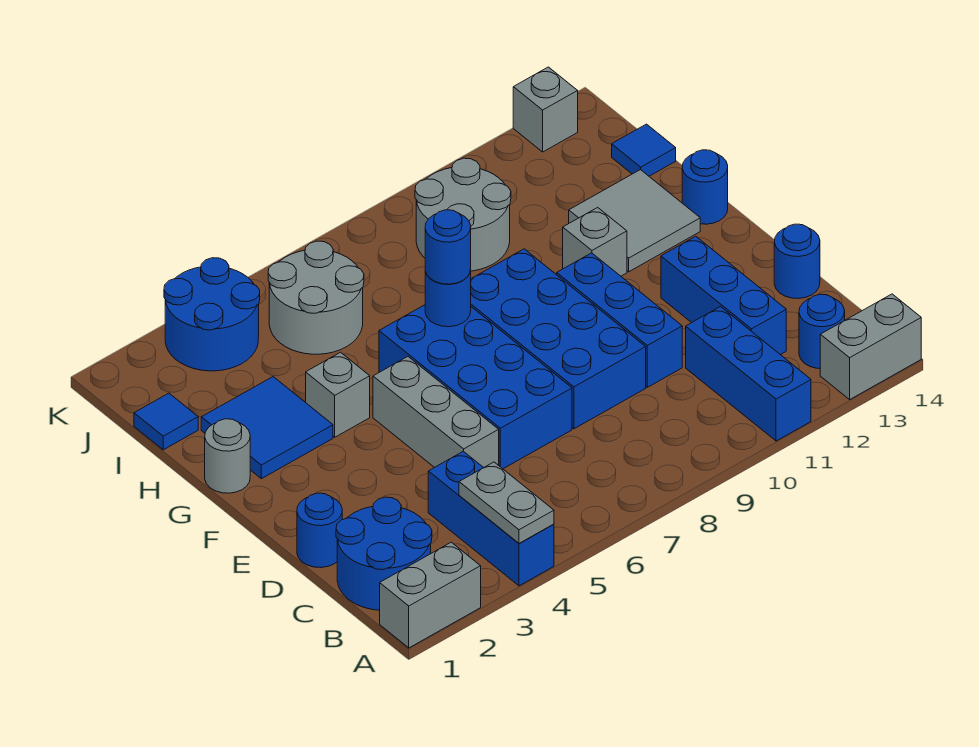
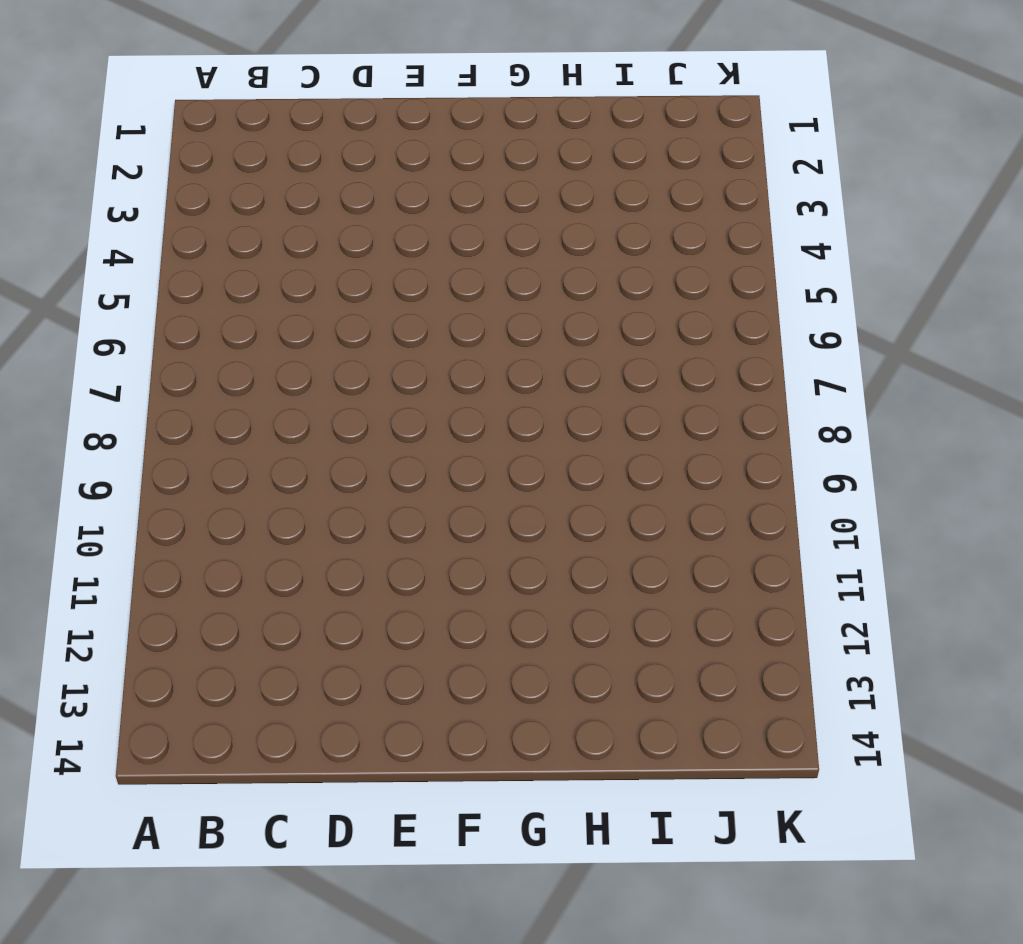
none -> grey 1x2 brick [380,542,481,648]
none -> blue 1x3 brick [428,451,554,586]
none -> blue 1x3 brick [686,307,811,441]

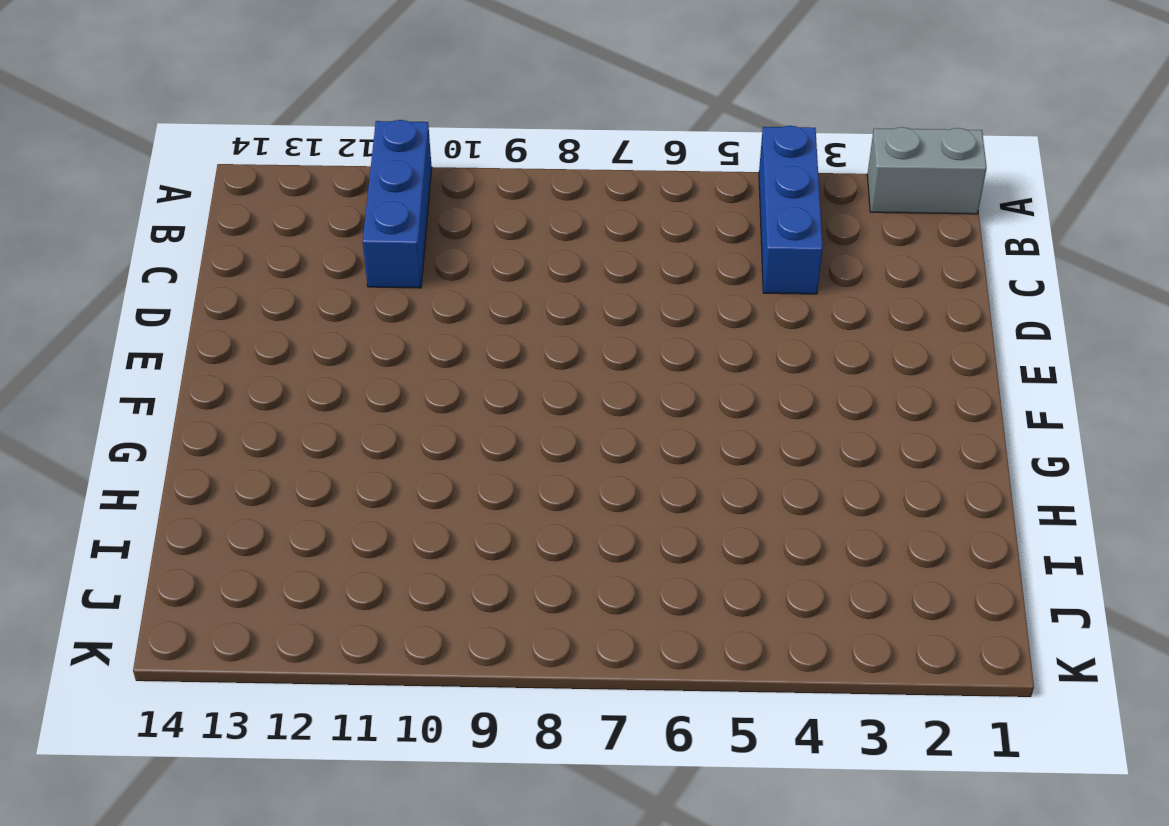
none -> grey 1x2 brick [820,294,921,399]
none -> blue 2x2 round brick [336,497,432,610]
none -> blue 1x1 round brick [799,294,845,369]

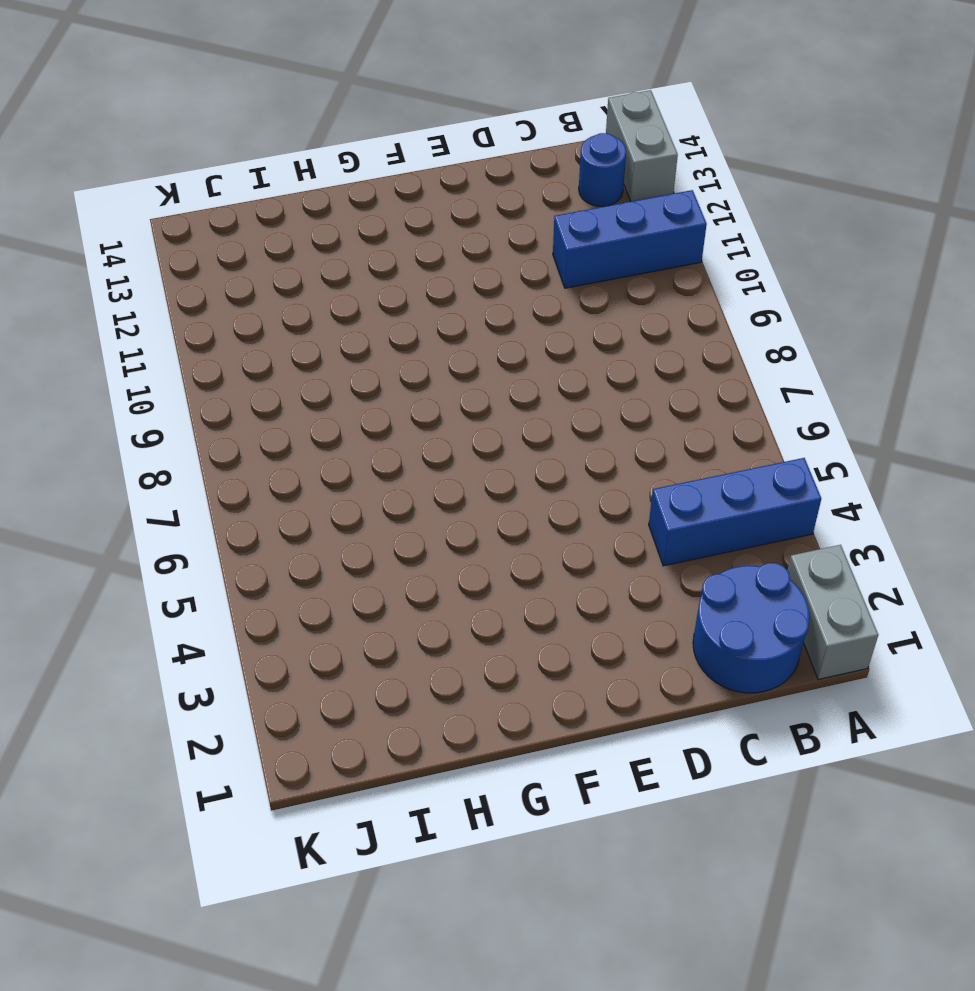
none -> blue 1x3 brick [661,236,786,355]
none -> blue 1x1 round brick [297,493,342,568]
none -> grey 1x3 brick [373,357,499,468]

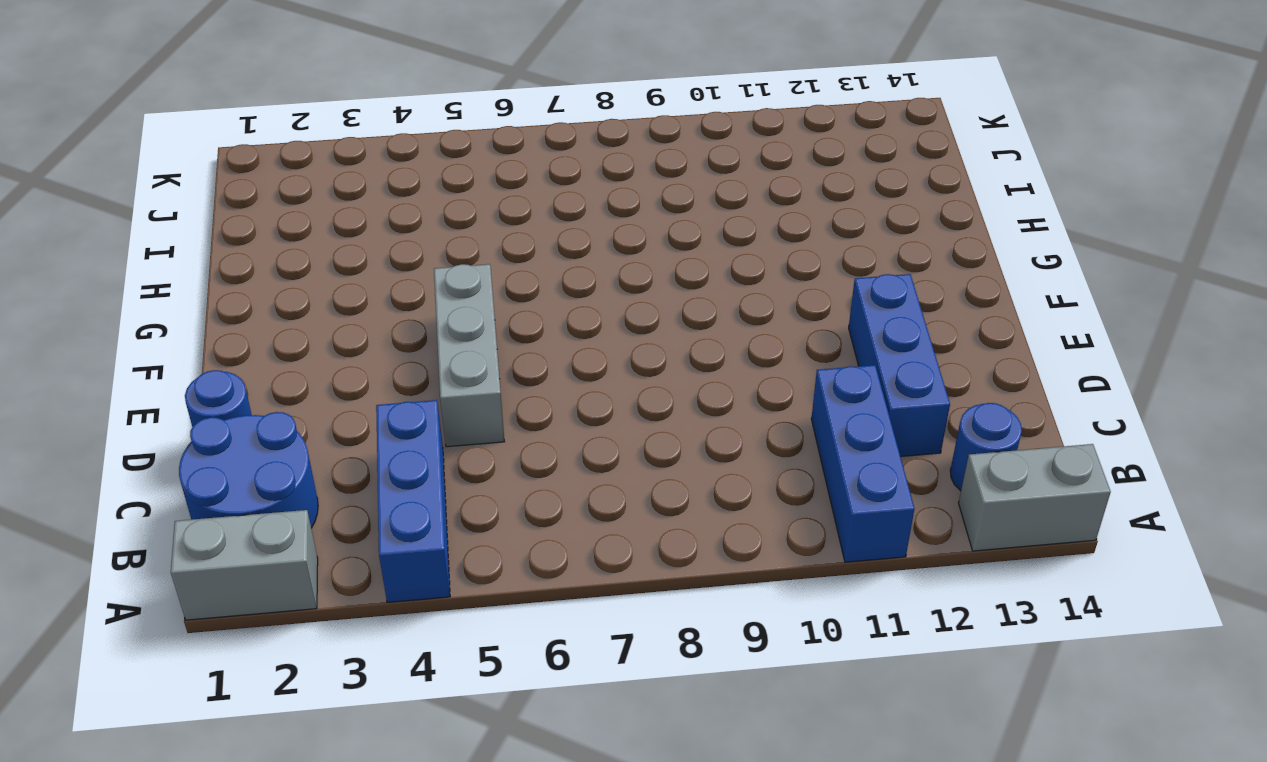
none -> blue 2x4 brick [379,305,572,469]
none -> blue 2x4 brick [471,249,646,429]
none -> blue 1x3 brick [557,253,682,387]

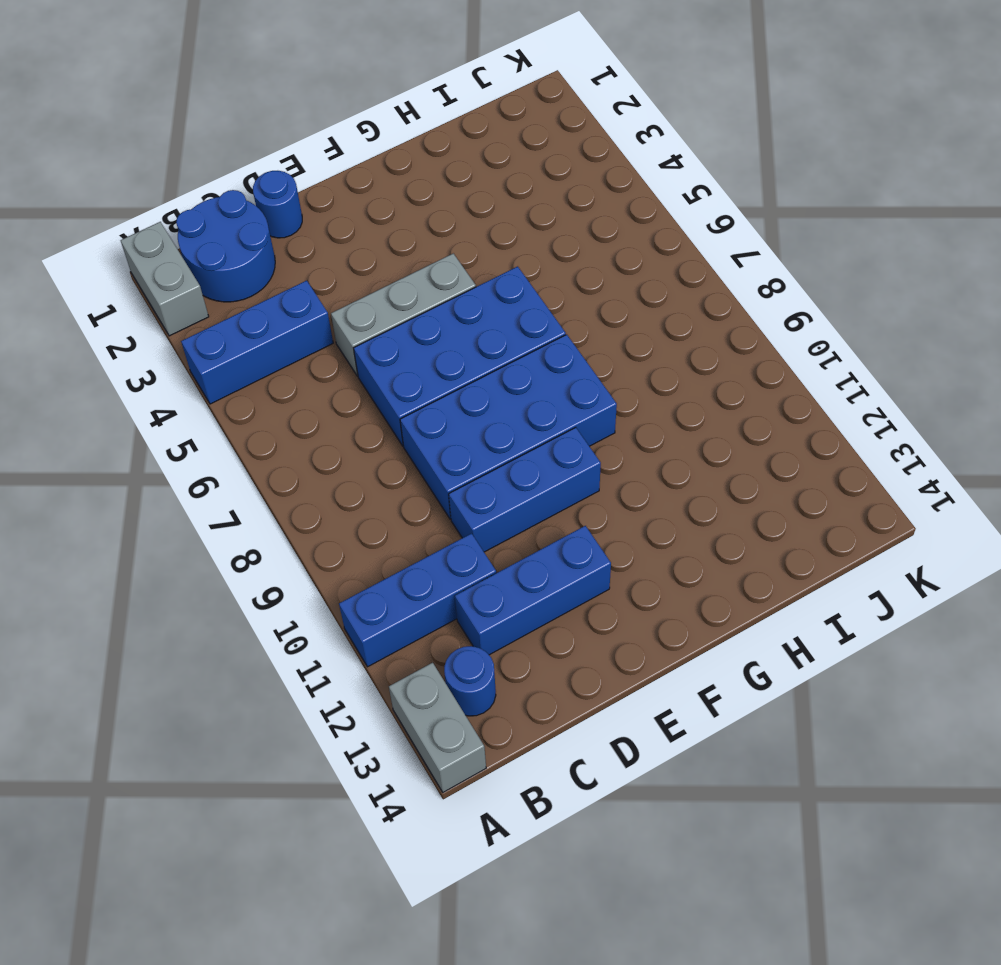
none -> blue 1x1 round brick [774,224,820,299]
none -> grey 1x1 round brick [205,419,250,493]
none -> blue 2x2 tile [201,377,333,479]

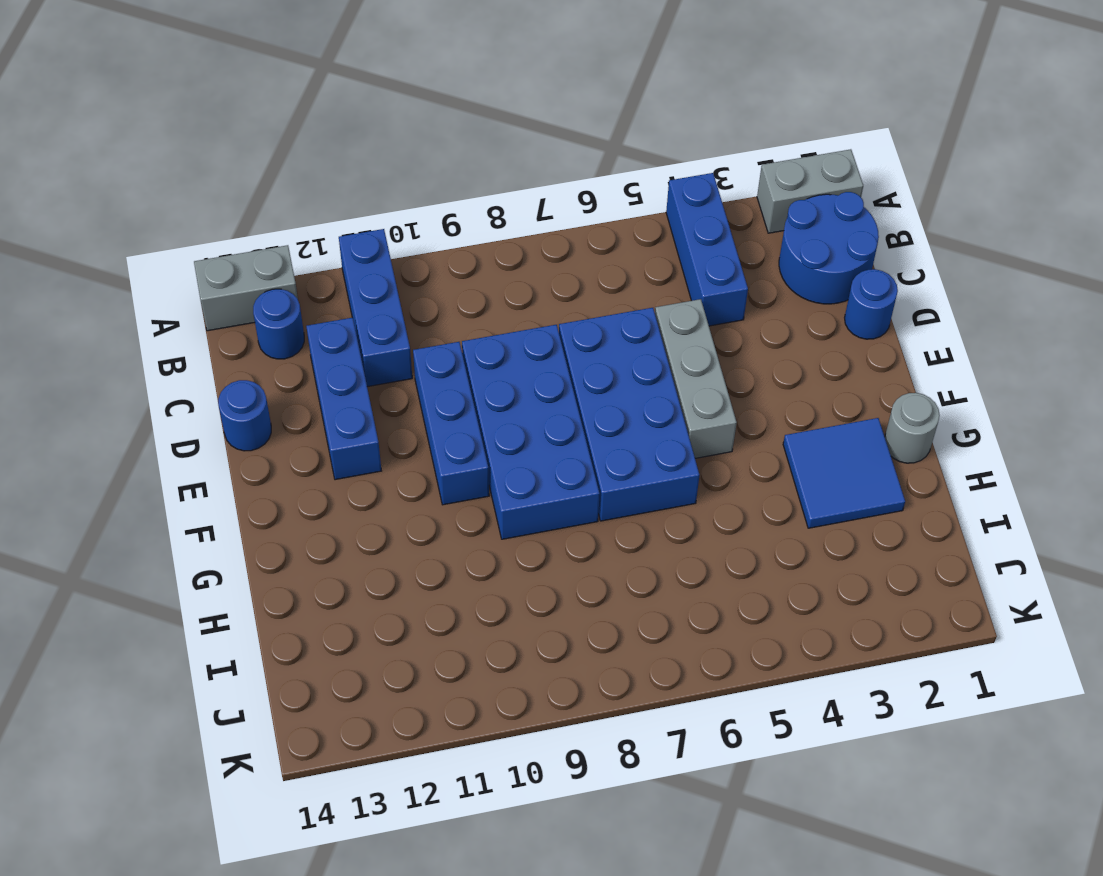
none -> grey 1x1 brick [306,352,370,437]
none -> grey 1x1 brick [563,207,627,276]
none -> grey 2x2 tile [569,170,700,272]

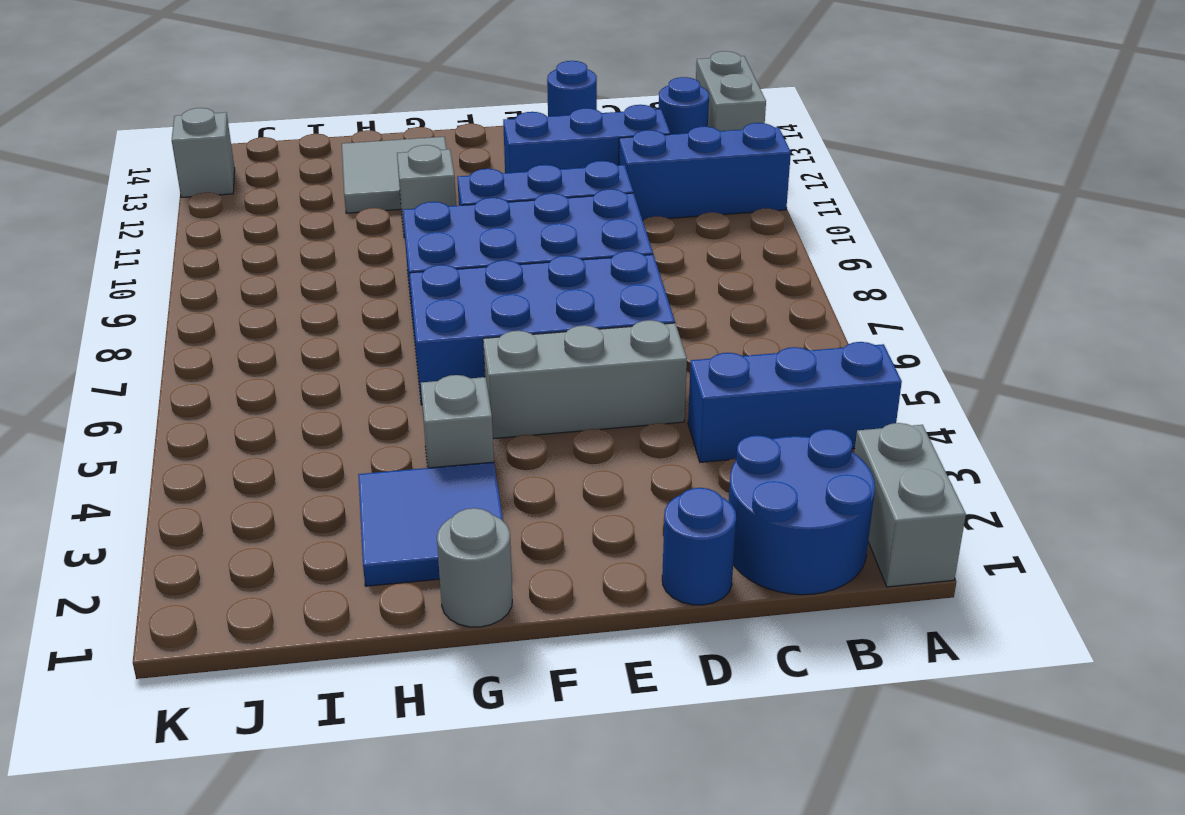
none -> blue 1x1 round brick [682,150,728,224]
none -> blue 1x1 tile [134,393,198,450]
none -> grey 2x2 round brick [268,241,364,354]

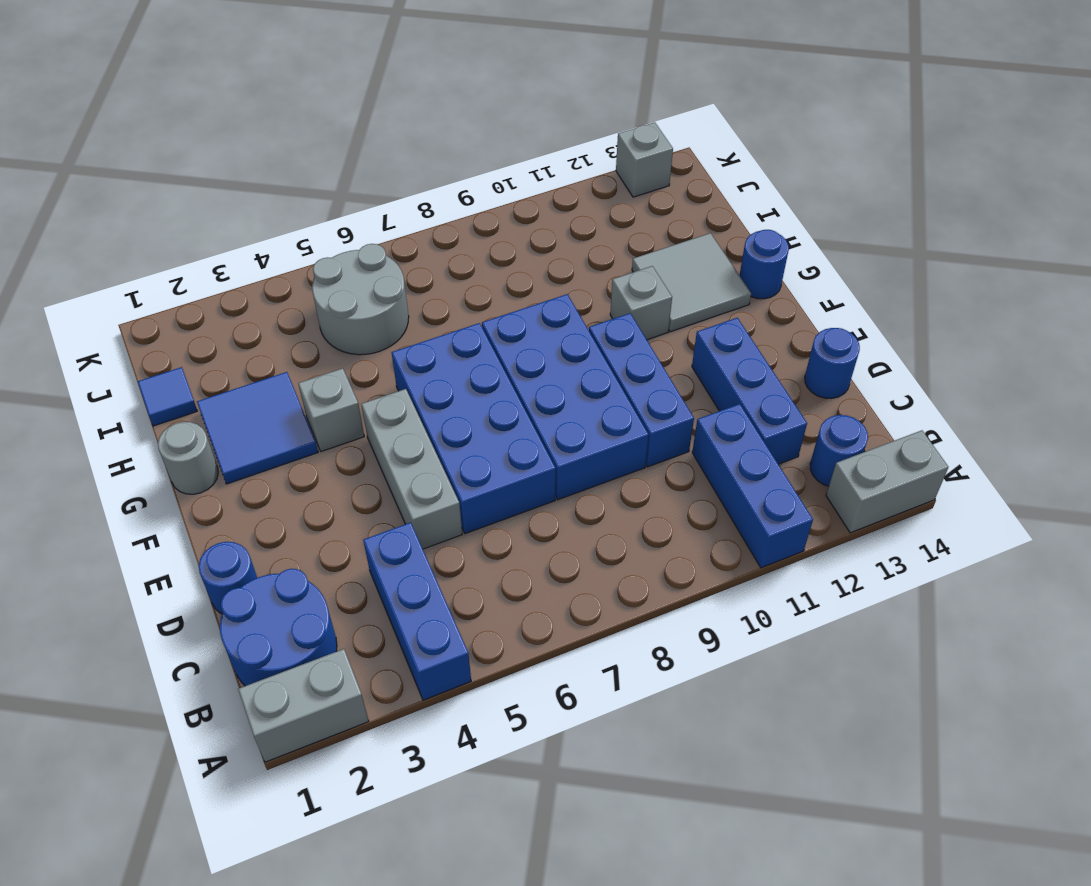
none -> grey 2x2 round brick [415,158,511,271]
none -> blue 1x1 tile [612,124,676,176]
none -> blue 2x2 round brick [164,258,260,371]

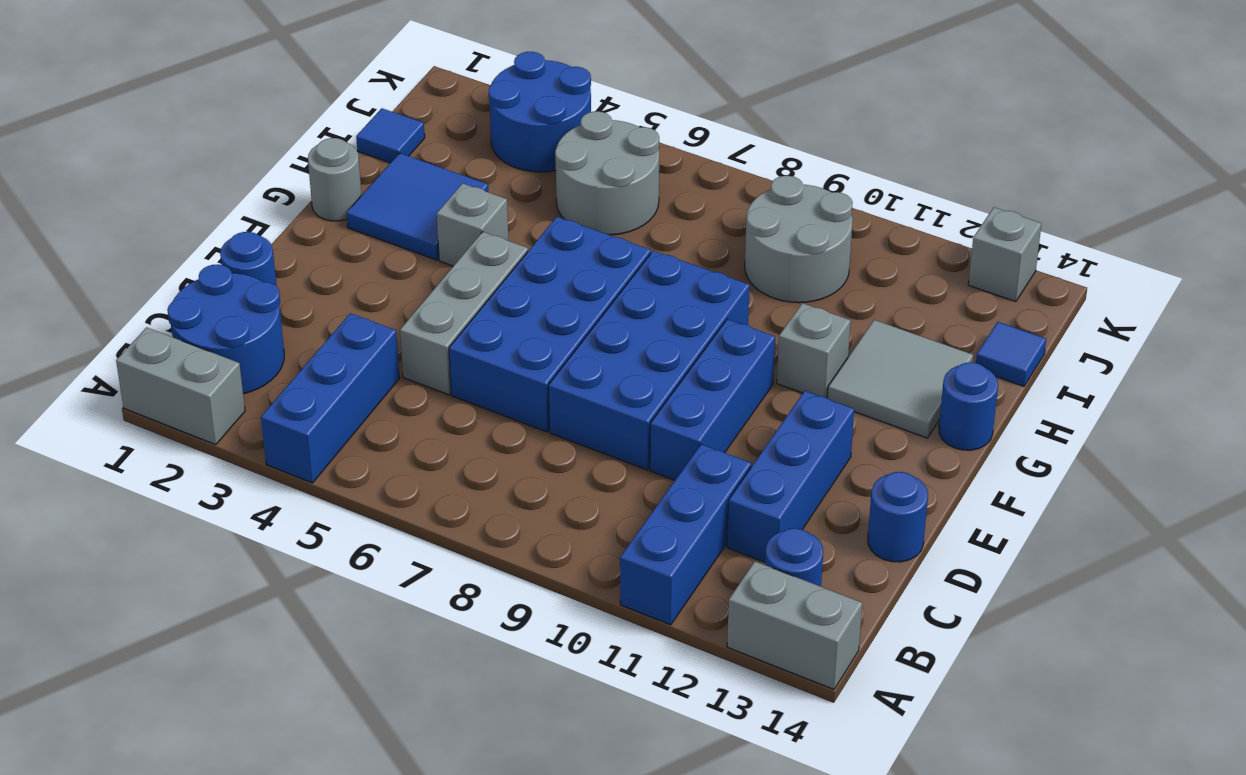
none -> grey 1x2 plate [459,462,554,544]
none -> blue 1x1 round brick [425,270,471,327]
none -> blue 1x1 round brick [425,210,471,284]

